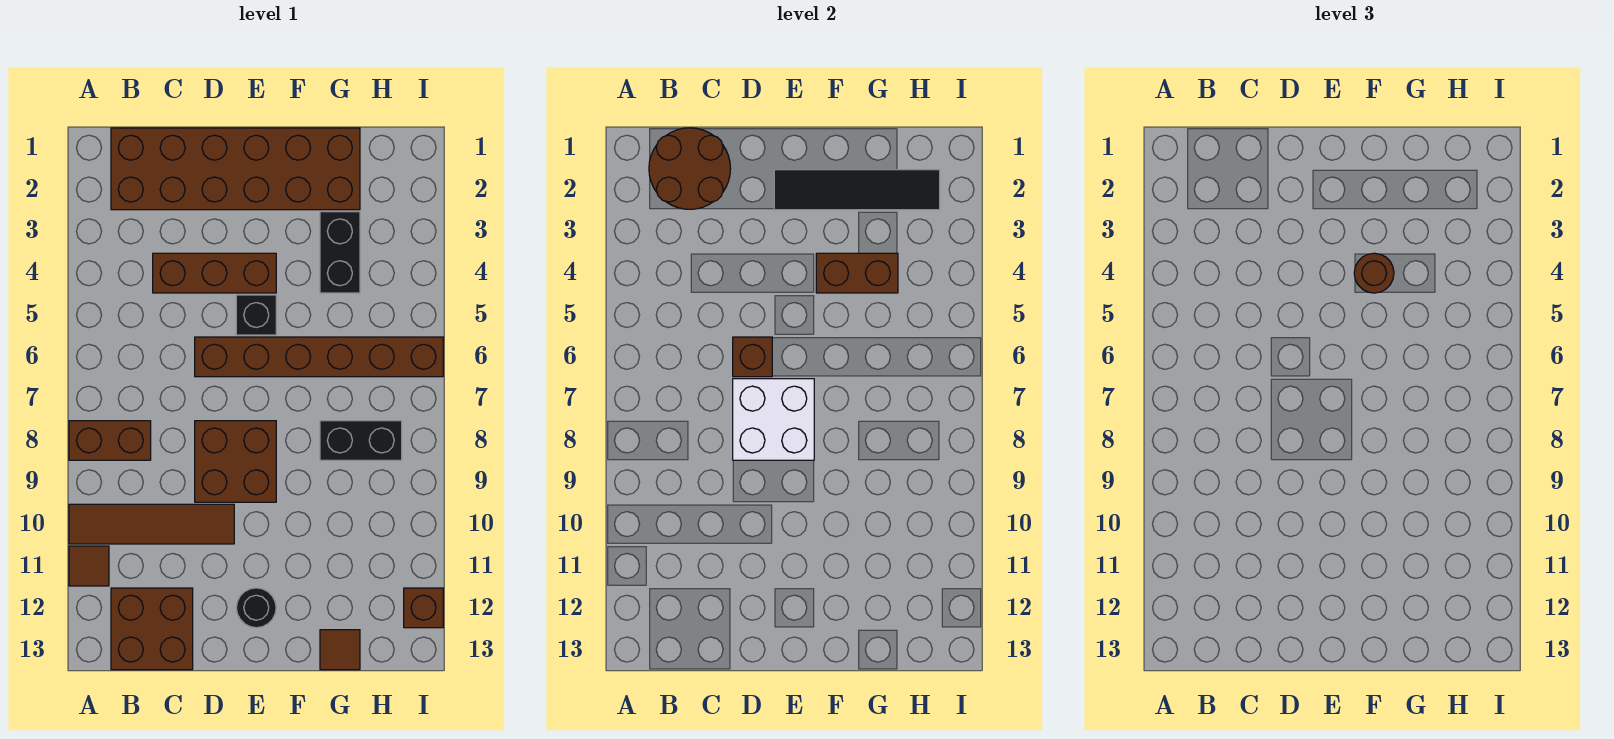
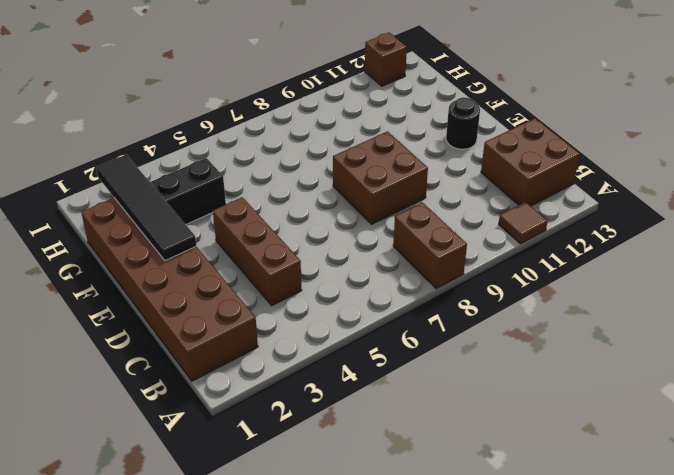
none -> brown 1x4 tile [69,504,234,544]
none -> brown 1x6 brick [195,337,443,377]
none -> black 1x1 brick [236,295,276,335]

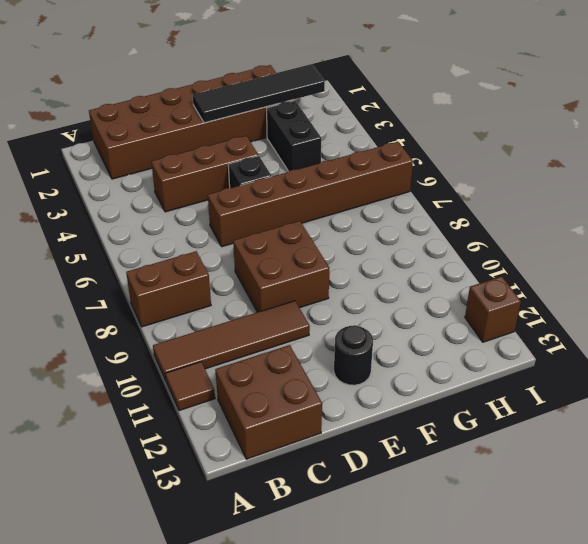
none -> black 1x2 brick [320,421,402,460]
none -> brown 1x1 tile [320,630,360,670]
none -> brown 2x2 round brick [649,128,731,209]

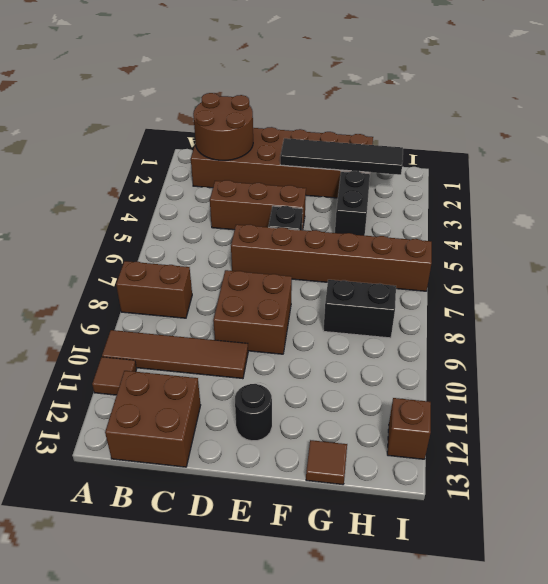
none -> brown 1x1 brick [733,337,772,377]
none -> white 2x2 brick [733,379,814,460]
none -> brown 1x2 brick [816,253,898,293]

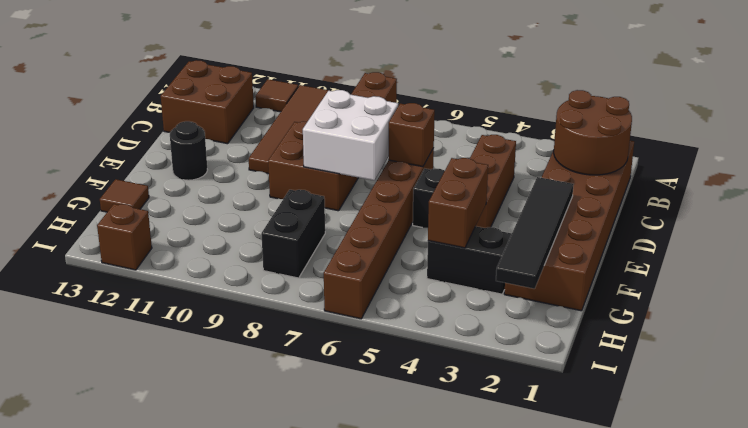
none -> brown 1x1 round brick [1354,253,1394,293]

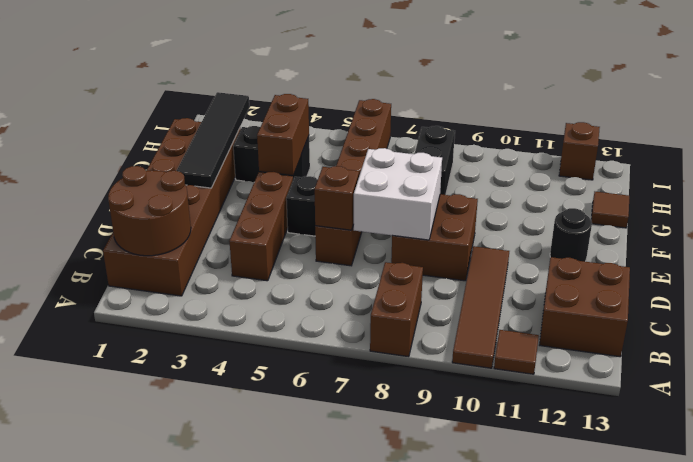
none -> brown 1x1 round brick [1354,253,1394,293]

